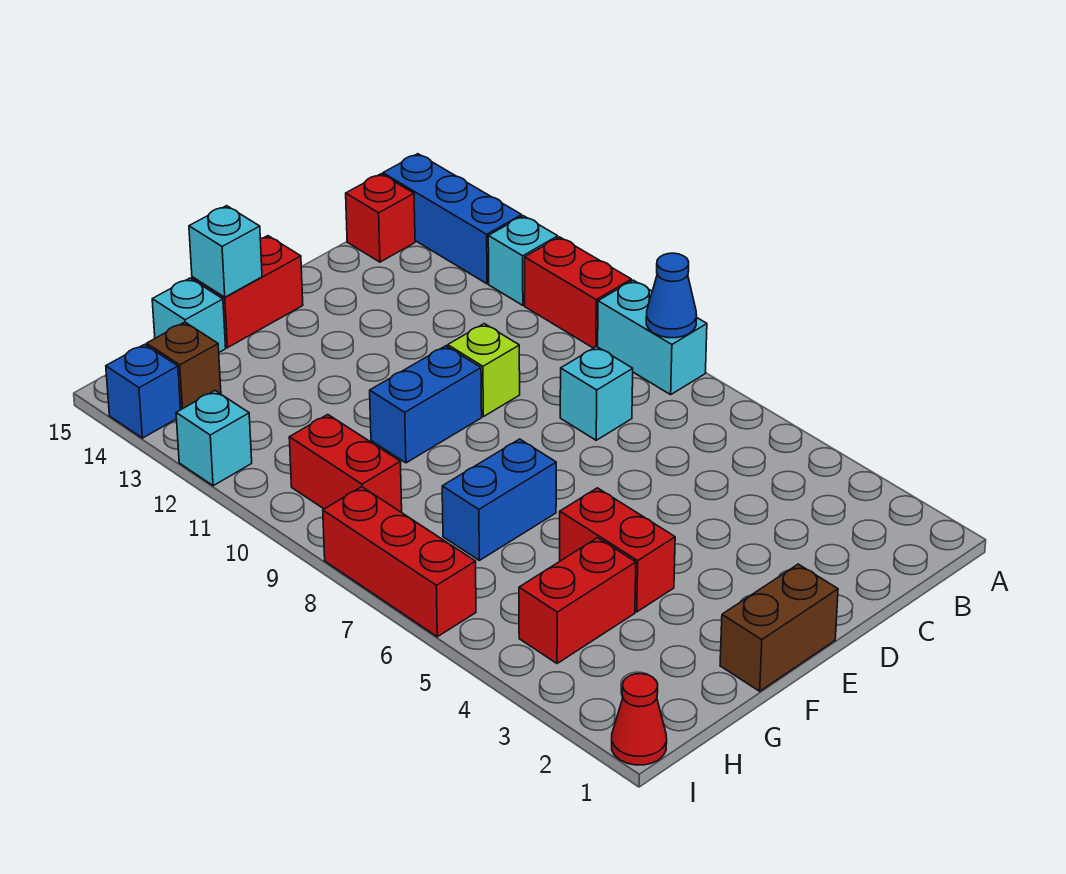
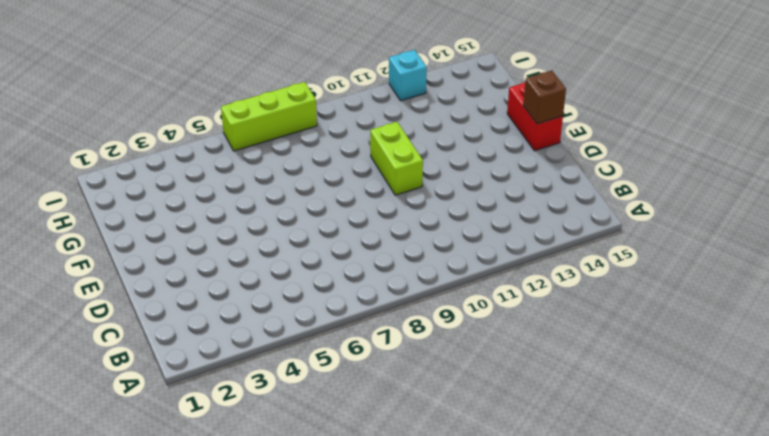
lime 1x2 brick [370,122,423,195] -> blue 1x2 brick [370,346,482,463]
brown 1x1 brick [523,70,566,124] -> brown 1x1 brick moved to [147,322,221,409]
lime 1x3 brick [221,82,317,151] -> red 1x3 brick [323,487,476,637]
none -> cyan 1x2 brick [598,280,707,395]
none -> red 1x2 brick [525,237,631,348]
none -> cyan 1x1 brick [488,216,558,305]

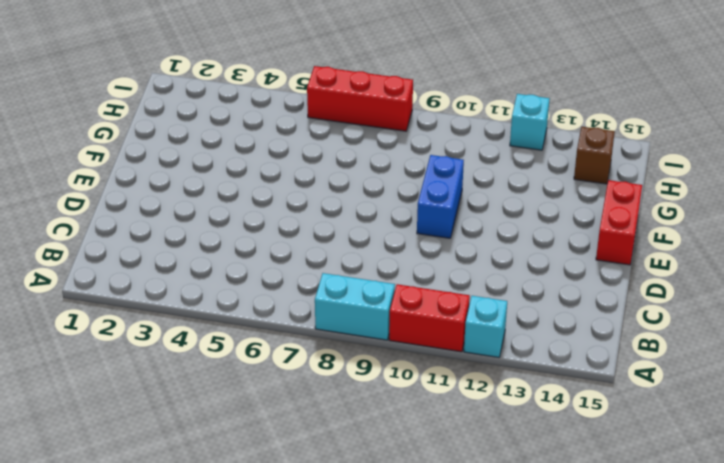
none -> blue 1x3 brick [383,154,522,284]
none -> red 1x1 brick [346,174,415,262]
none -> cyan 1x1 brick [560,347,633,440]

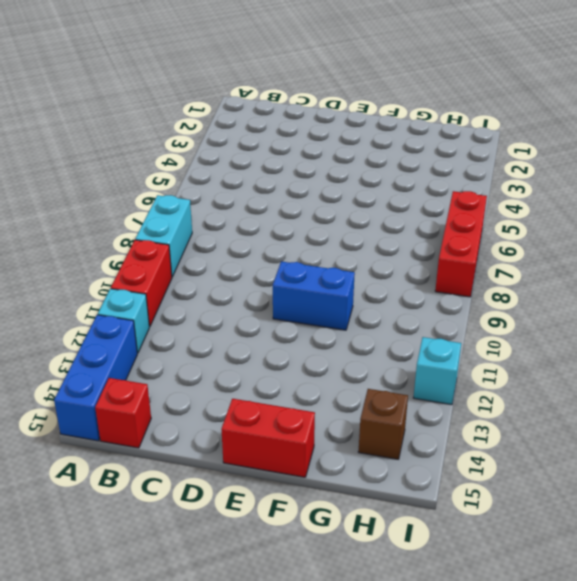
none -> cyan 1x1 brick [560,347,633,440]
none -> lime 1x1 brick [448,324,520,417]
none -> brown 1x2 brick [720,564,838,691]

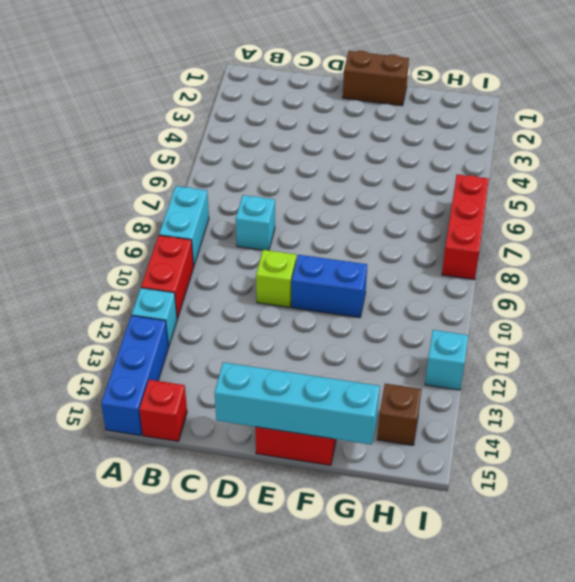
cyan 1x4 brick [214,362,380,445] -> cyan 1x1 brick [189,206,262,297]
none -> red 1x2 brick [560,488,675,612]
none -> blue 1x2 brick [442,439,556,560]
none -> red 1x2 brick [519,538,636,664]

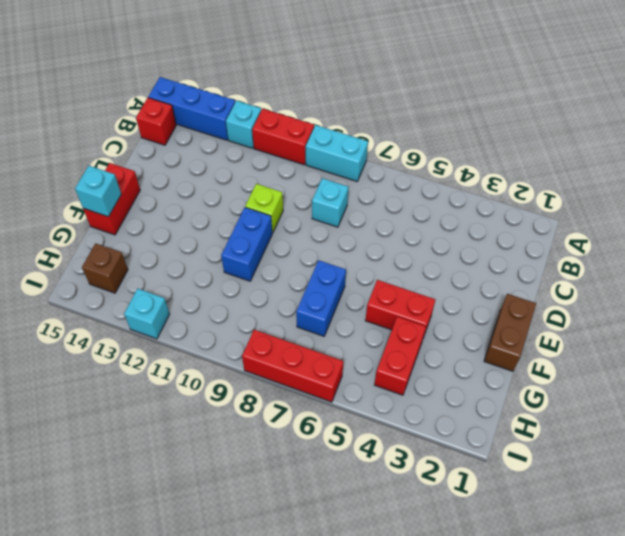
none -> cyan 1x1 brick [152,278,226,352]
none -> red 1x2 brick [289,415,402,512]
none -> red 1x1 cone [612,674,667,765]

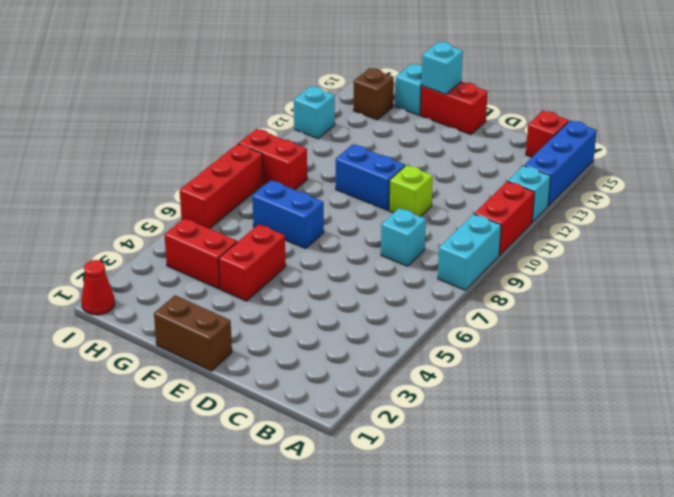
red 1x2 brick [239,129,307,190] -> red 1x2 brick turned to [289,415,402,512]
none -> blue 1x1 brick [106,344,181,438]
none -> blue 1x1 cone [646,253,697,338]

